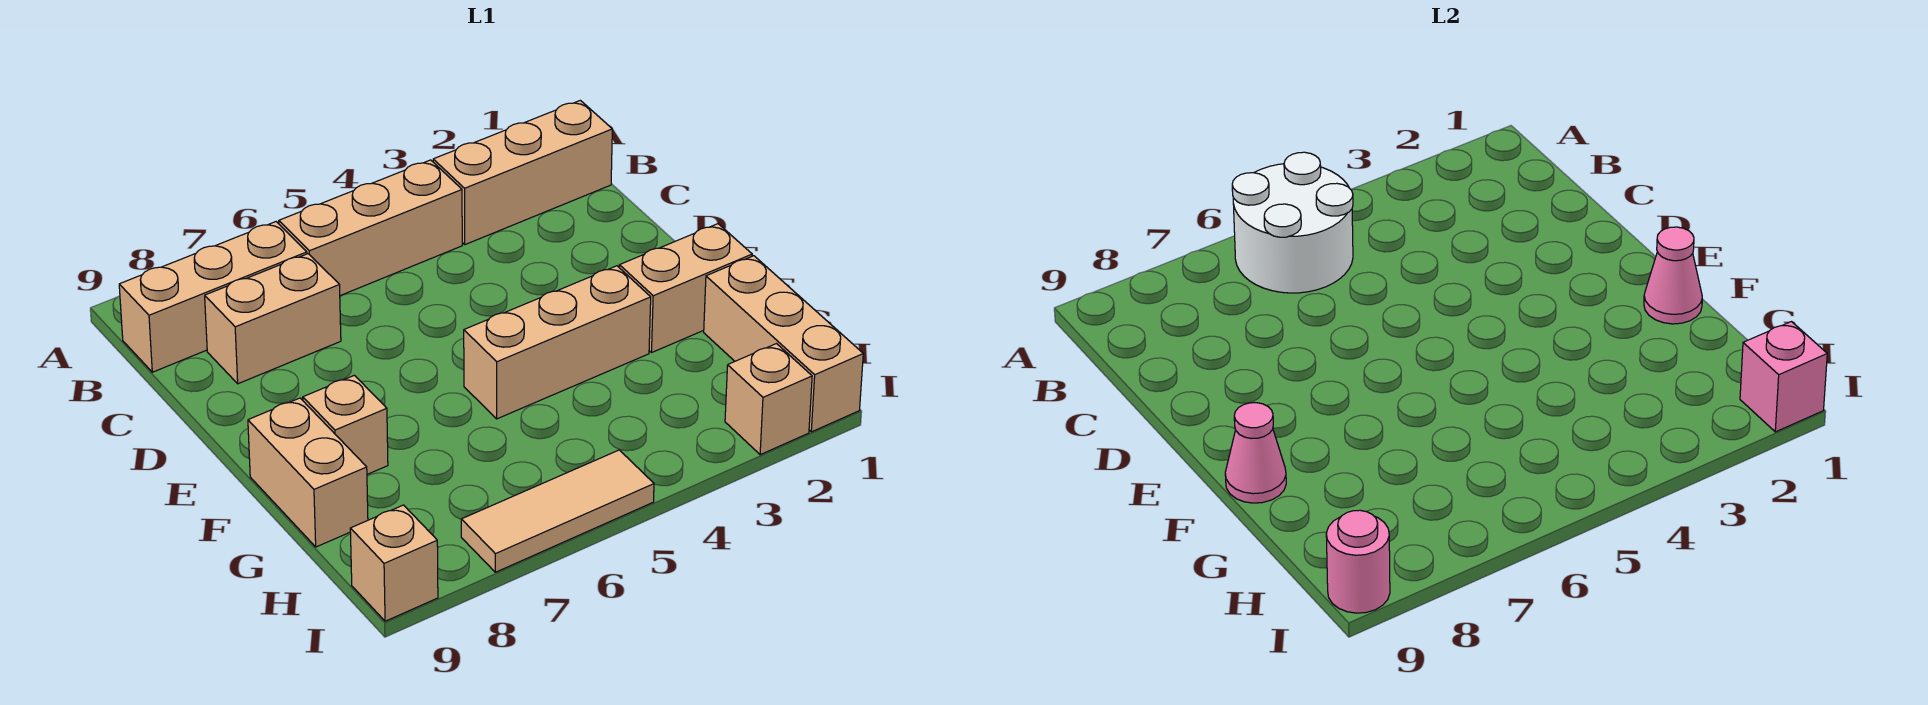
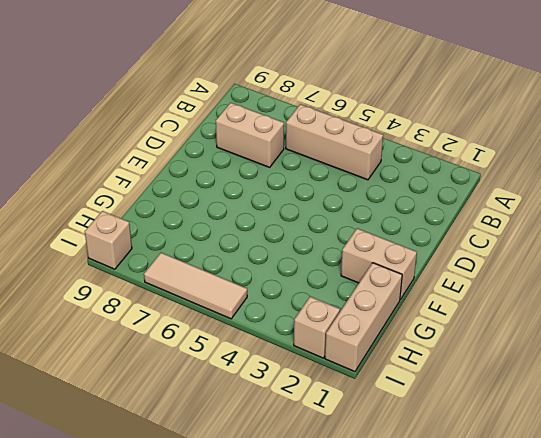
none -> tan 1x3 brick [433,100,612,245]
none -> tan 1x3 brick [119,222,307,372]
none -> tan 1x3 brick [464,266,651,419]

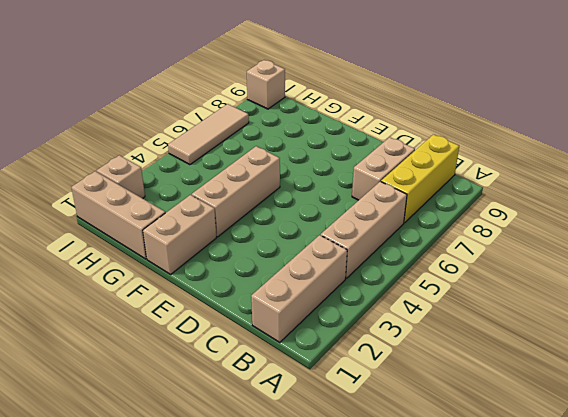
yellow 1x3 brick [381,134,459,223] -> tan 1x3 brick [119,222,307,372]
none -> tan 1x1 brick [303,375,388,474]
none -> tan 1x2 brick [248,398,368,547]
none -> white 2x2 round brick [1232,152,1353,293]

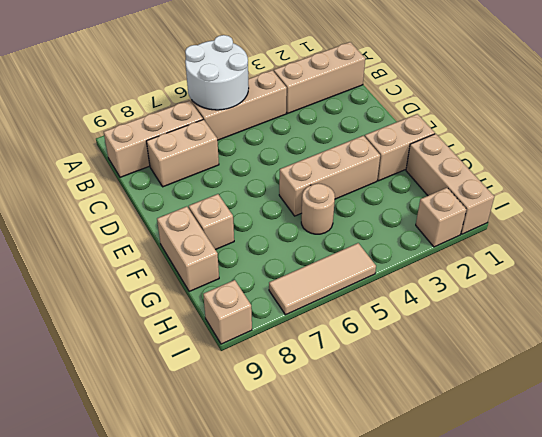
tan 1x1 round brick [301,183,335,234] -> none
none -> pink 1x1 cone [1644,227,1702,324]
none -> pink 1x1 cone [1225,403,1286,503]
none -> pink 1x1 brick [1740,322,1827,432]

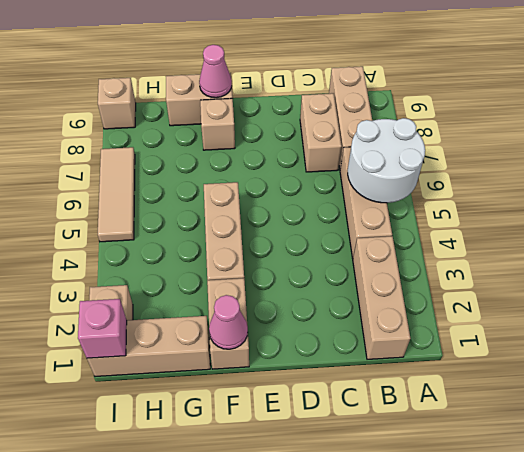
none -> pink 1x1 round brick [1326,510,1390,613]

